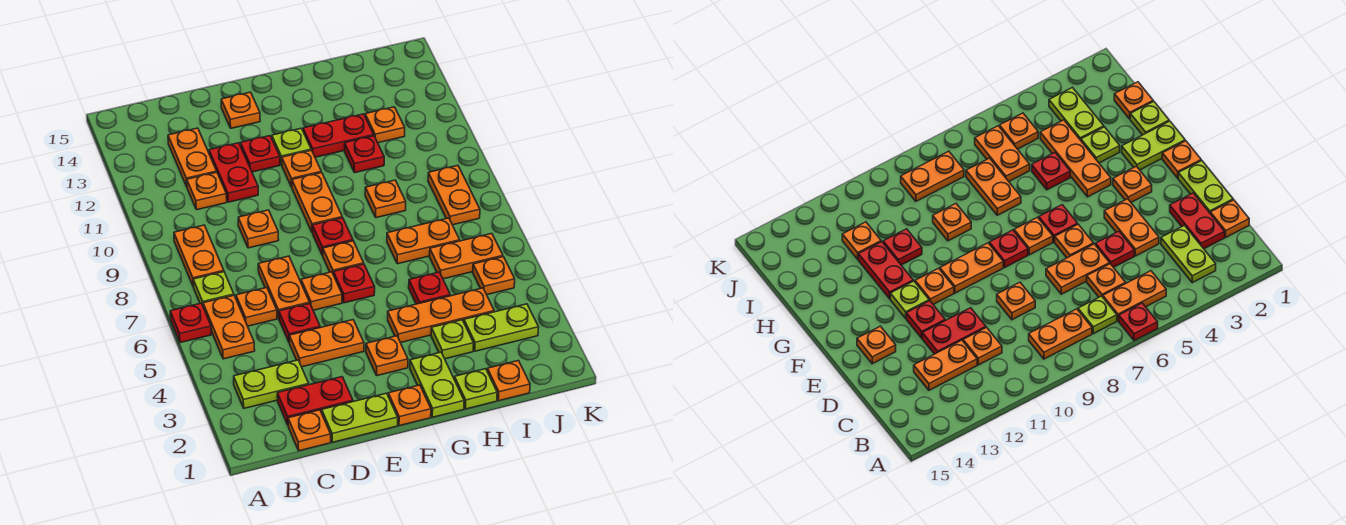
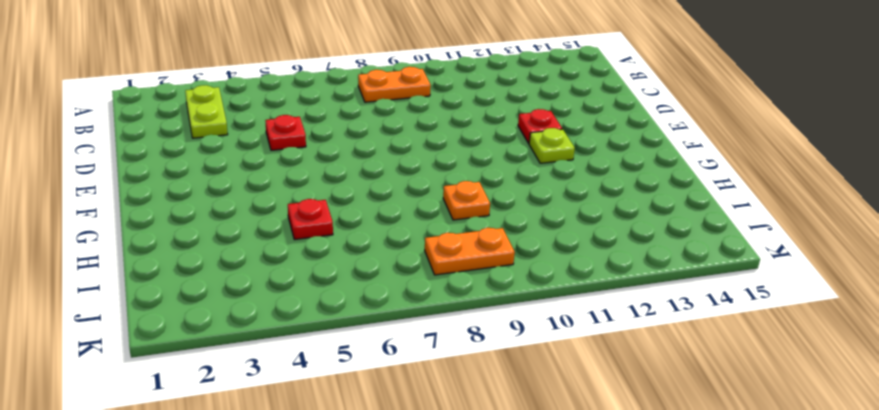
none -> red 1x1 plate [170,303,211,343]
none -> orange 1x2 plate [203,295,255,359]
none -> lime 1x1 plate [193,272,234,305]
none -> orange 1x1 plate [288,410,331,451]

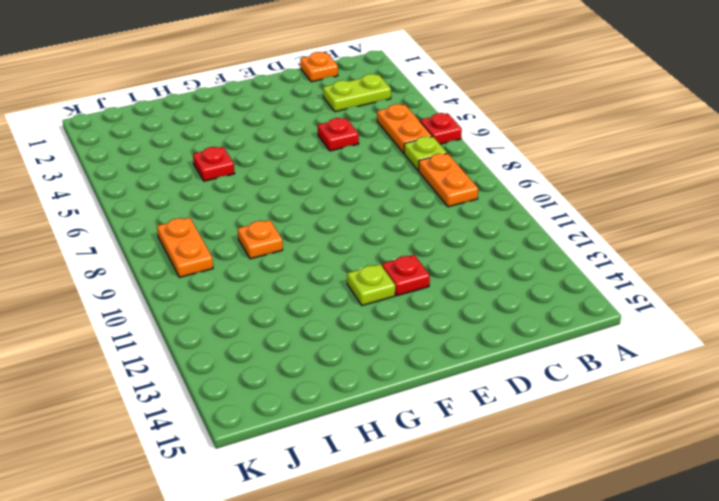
none -> red 1x2 plate [277,377,353,425]
none -> orange 1x1 plate [236,288,277,326]
none -> orange 1x1 plate [187,172,227,210]
none -> orange 1x2 plate [168,128,217,186]

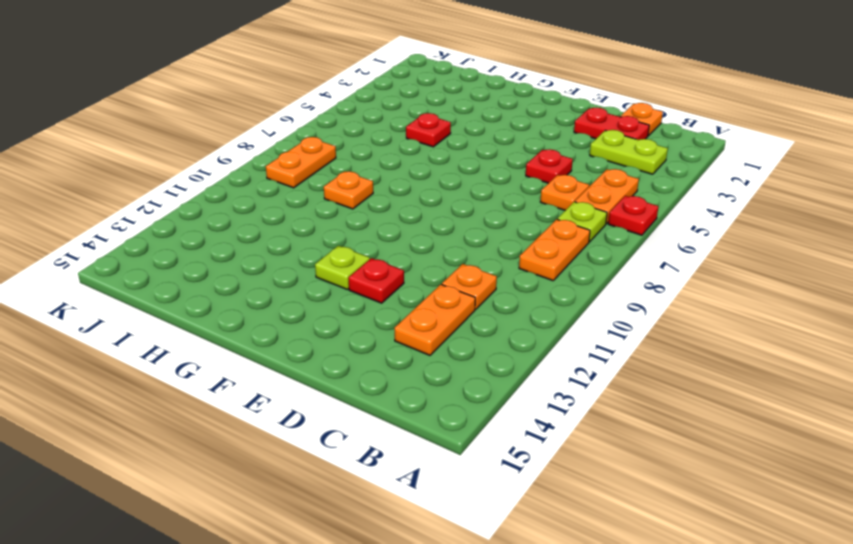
none -> lime 1x2 plate [322,393,398,442]
none -> orange 1x2 plate [289,320,364,367]
none -> orange 1x2 plate [258,256,310,318]
none -> orange 1x1 plate [238,210,279,248]

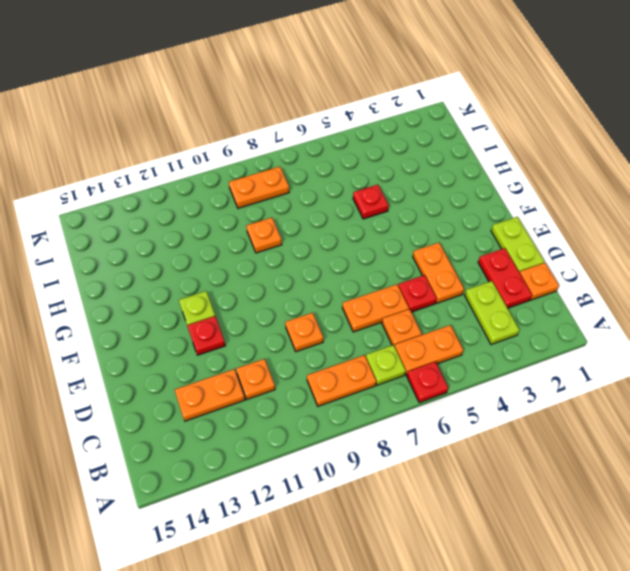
none -> red 1x2 plate [209,143,258,202]
none -> orange 1x1 plate [301,272,342,310]
none -> orange 1x1 plate [221,92,260,128]
none -> orange 1x1 plate [388,385,431,426]

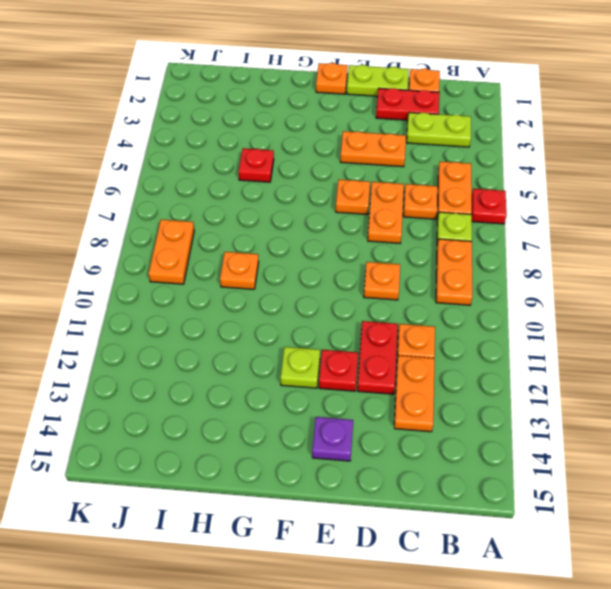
purple 1x1 plate [312,417,353,461] -> orange 1x1 plate [221,92,260,128]
none -> red 1x1 plate [279,304,320,343]
none -> orange 1x1 plate [366,336,408,375]
none -> red 1x1 plate [333,264,375,303]
none -> orange 1x1 plate [323,241,364,273]

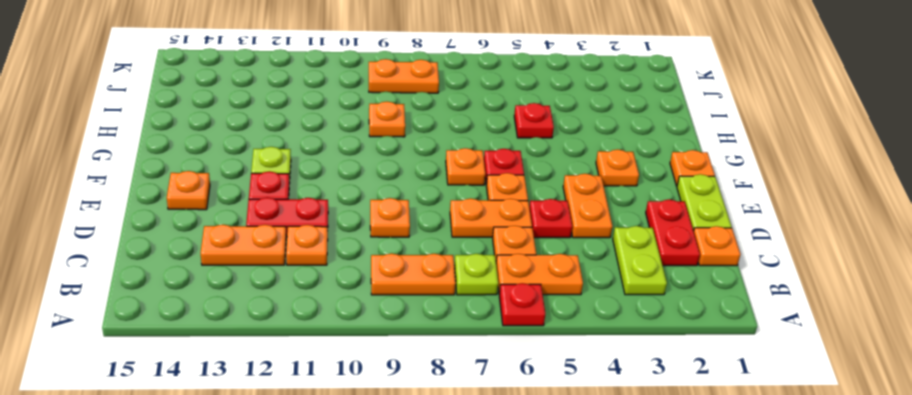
none -> red 1x1 plate [312,218,353,256]
none -> orange 1x2 plate [292,173,342,233]
none -> orange 1x1 plate [282,150,321,187]
none -> lime 1x2 plate [410,352,464,417]

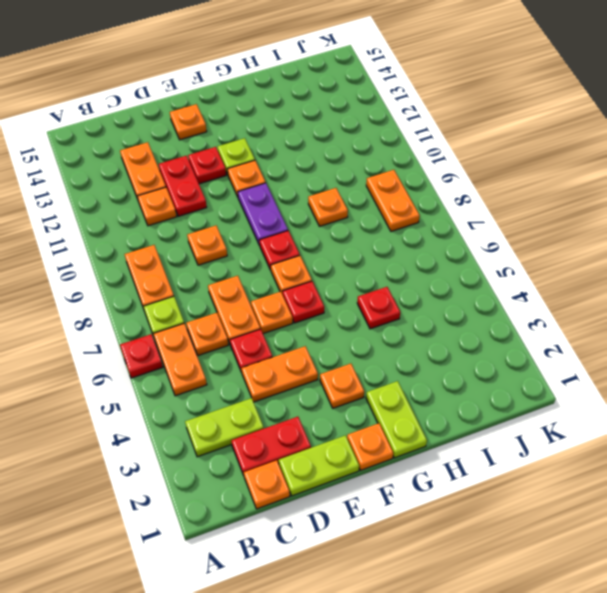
purple 1x2 plate [238,183,288,245] -> orange 1x2 plate [292,173,342,233]
none -> orange 1x3 plate [388,288,494,342]
none -> red 1x2 plate [303,114,374,157]
none -> lime 1x1 plate [454,369,497,409]
none -> lime 1x1 plate [431,320,474,359]

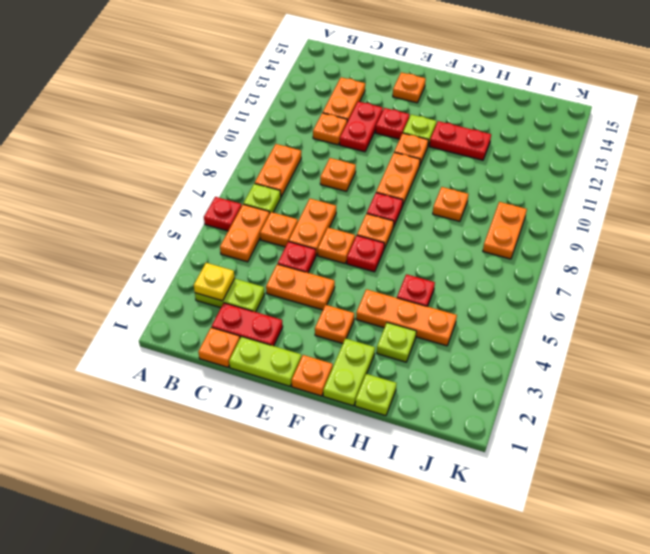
yellow 1x1 plate [194,263,235,301] -> none
none -> orange 1x2 plate [387,218,460,264]
none -> red 1x1 plate [345,136,384,173]
none -> orange 1x1 plate [487,361,530,401]
none -> lime 1x2 plate [464,304,539,351]

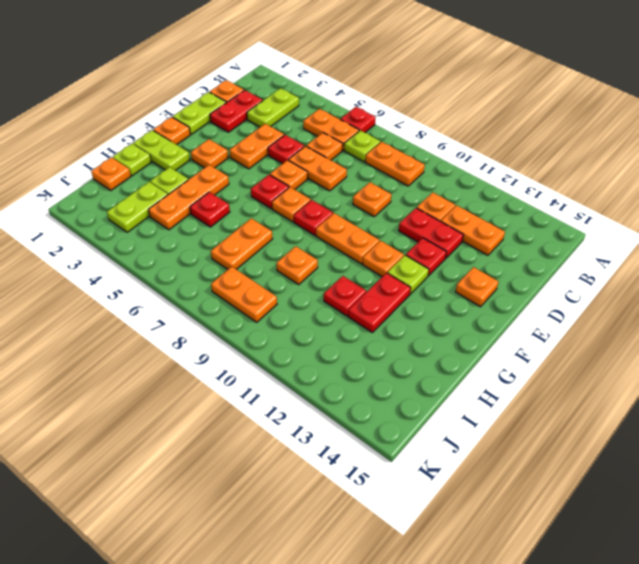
none -> orange 1x2 plate [430,233,503,279]
none -> orange 1x1 plate [365,107,405,143]
none -> orange 1x1 plate [473,257,515,295]

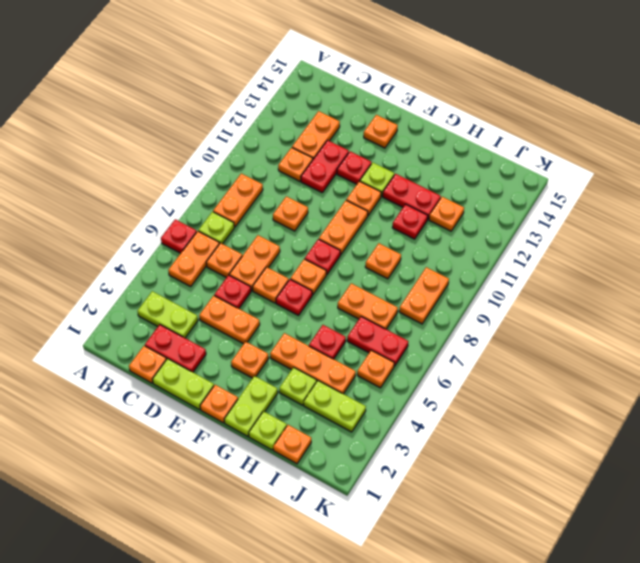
red 1x2 plate [347,317,408,366] -> orange 1x2 plate [430,233,503,279]

